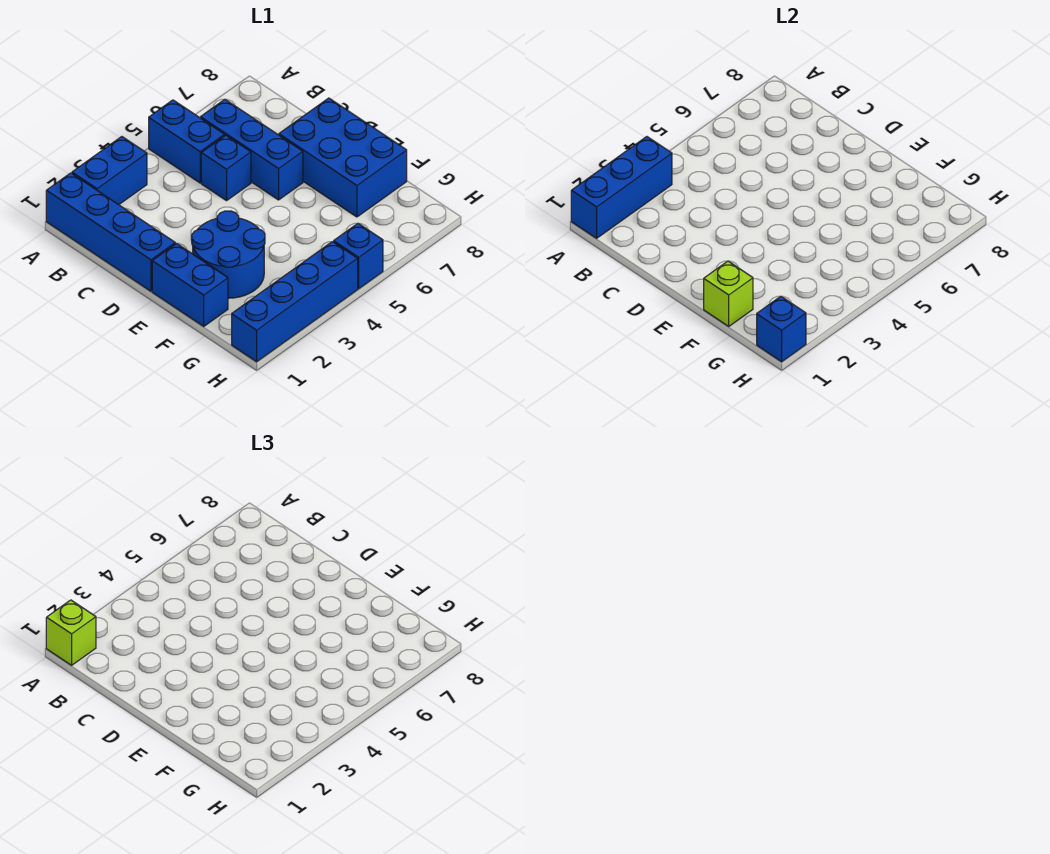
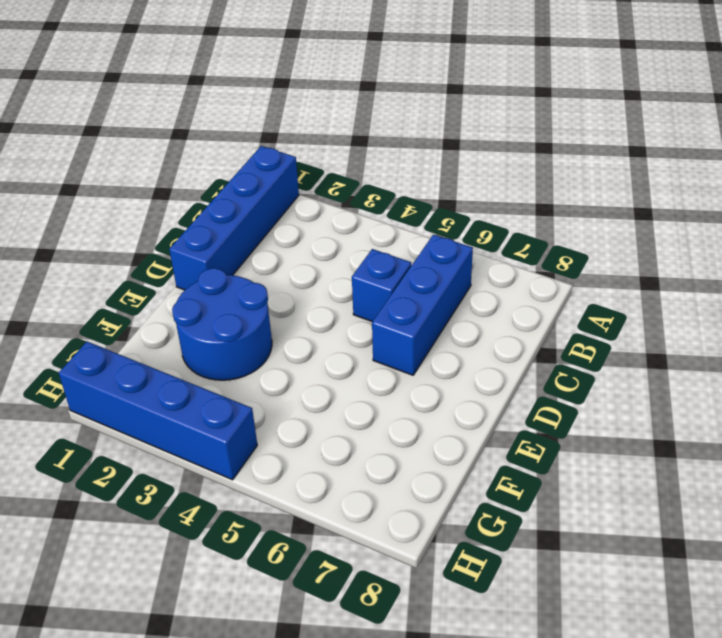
none -> blue 1x2 brick [72,137,147,205]
none -> blue 1x2 brick [149,100,224,183]
none -> blue 2x3 brick [279,98,407,217]

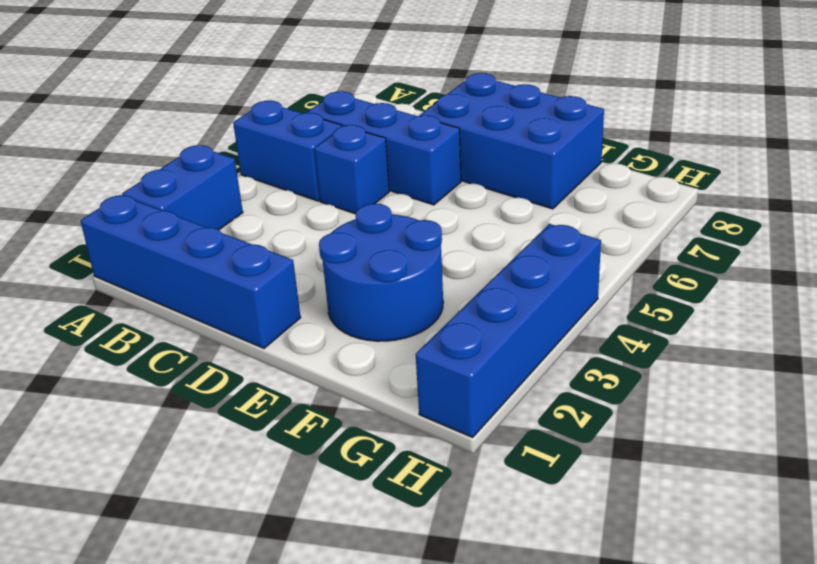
none -> blue 1x2 brick [152,243,228,326]
none -> blue 1x1 brick [334,223,383,289]
none -> blue 1x3 brick [571,137,672,238]

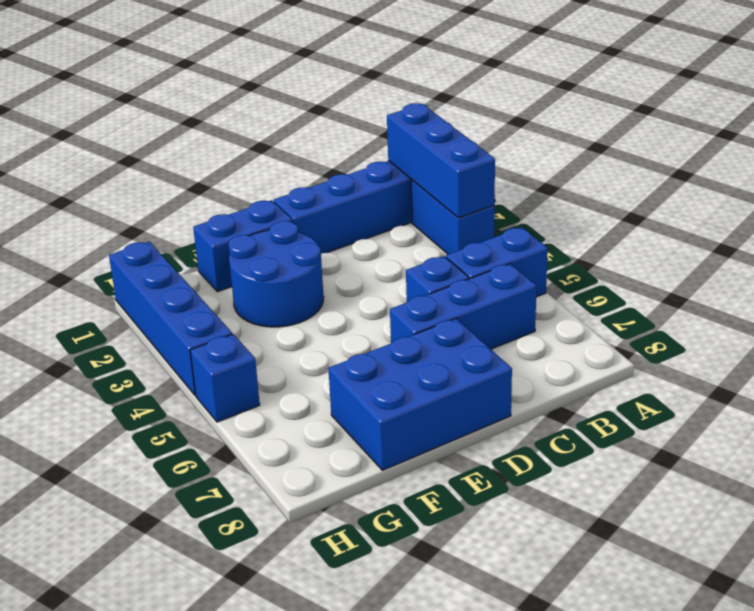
none -> lime 1x1 brick [704,261,753,326]
none -> blue 1x1 brick [757,296,806,362]
none -> lime 1x1 brick [46,600,96,665]

